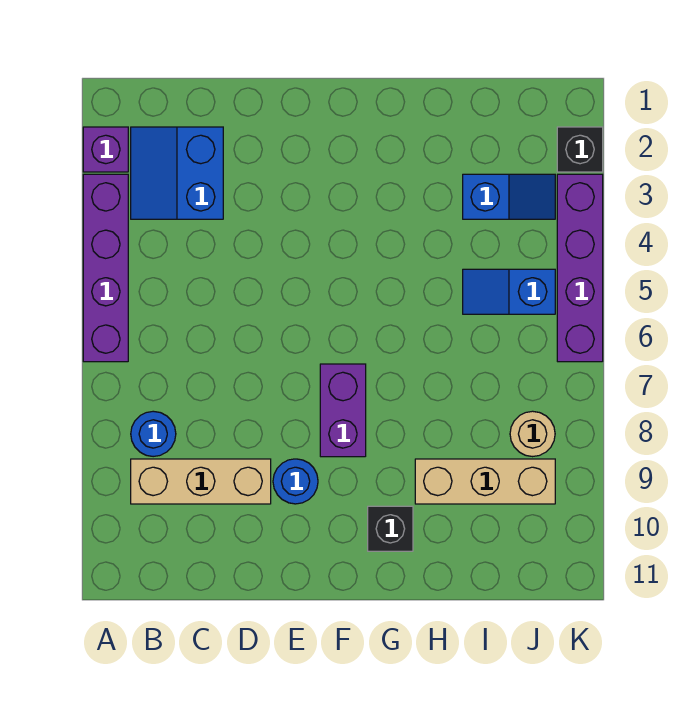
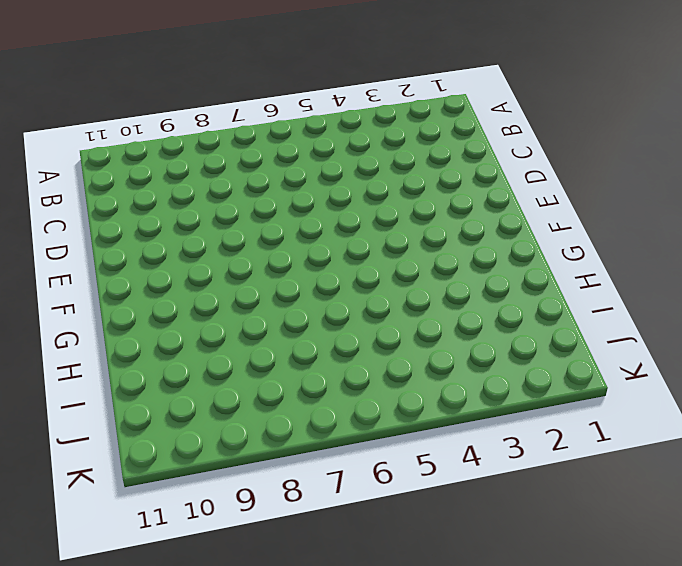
none -> purple 1x1 brick [83,127,128,172]
none -> purple 1x4 brick [83,174,128,362]
none -> blue 2x2 slope [131,127,223,219]

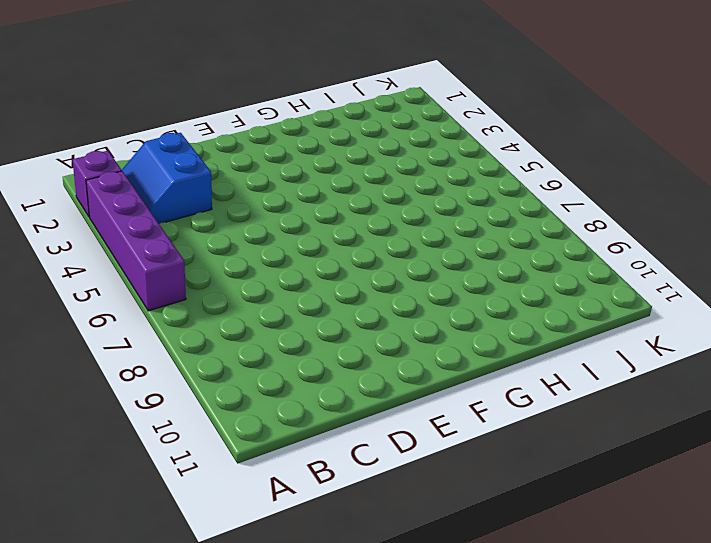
none -> blue 1x1 round brick [131,411,176,457]
none -> tan 1x3 brick [131,459,271,504]
none -> blue 1x1 round brick [273,459,318,504]

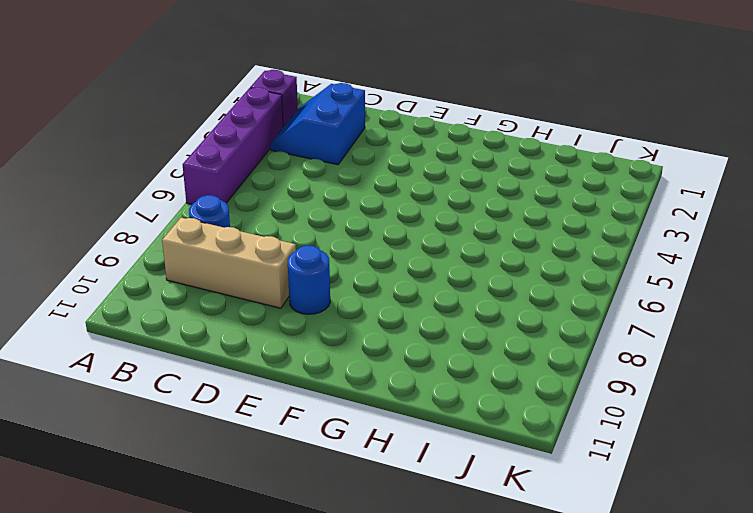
none -> purple 1x2 brick [320,364,366,457]
none -> black 1x1 brick [368,506,413,551]
none -> tan 1x3 brick [415,459,555,504]

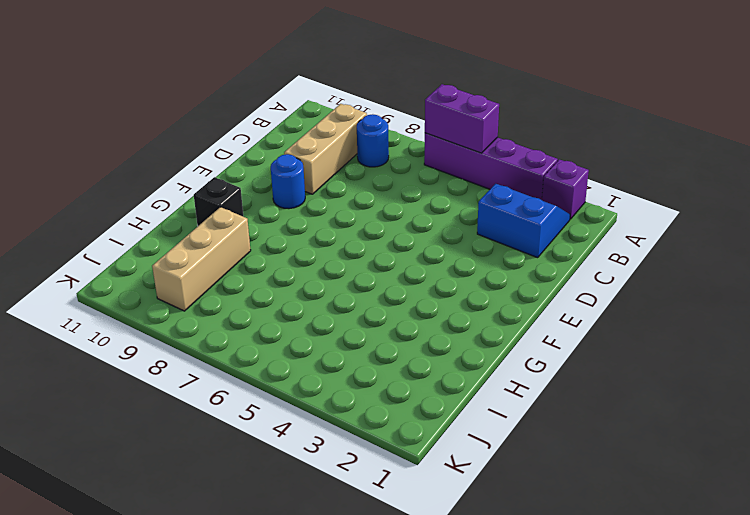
purple 1x2 brick [425,84,499,153] -> purple 1x2 brick moved to [320,364,366,457]
none -> blue 1x2 slope [463,174,555,219]
none -> blue 1x2 slope [463,269,555,314]
none -> tan 1x1 round brick [510,411,555,457]

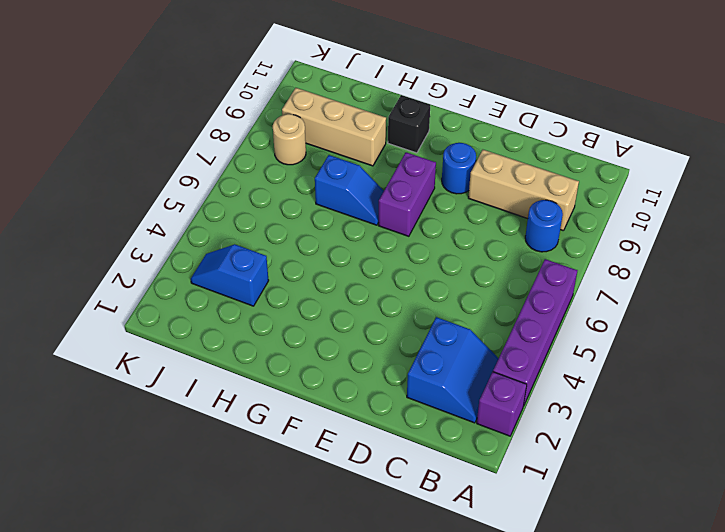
blue 1x2 slope [315,155,384,225] -> blue 1x2 slope moved to [463,269,555,314]
none -> black 1x1 brick [557,127,603,172]
none -> purple 1x4 brick [557,174,603,362]

